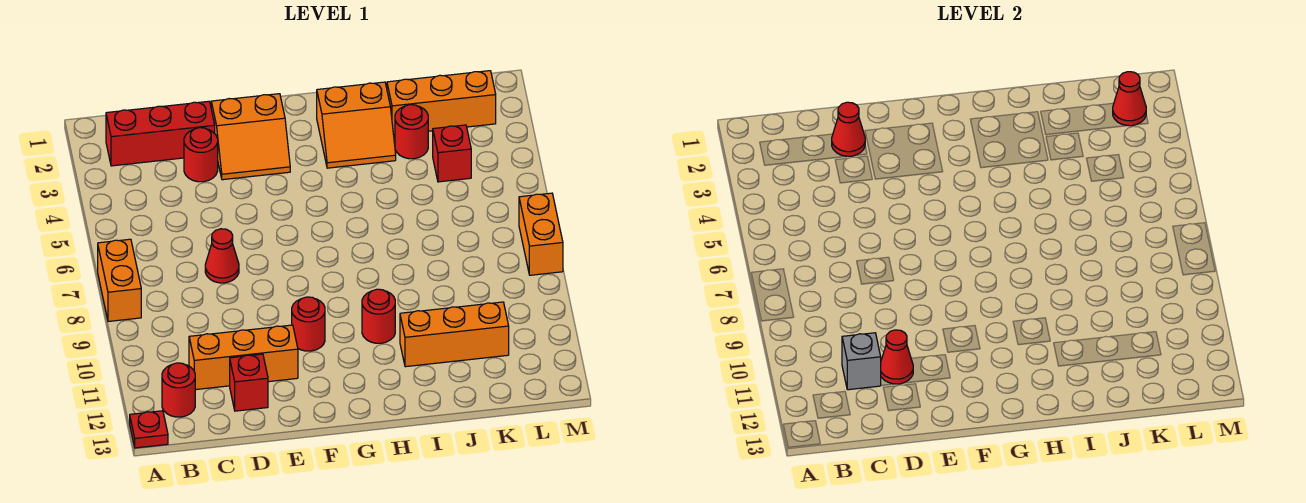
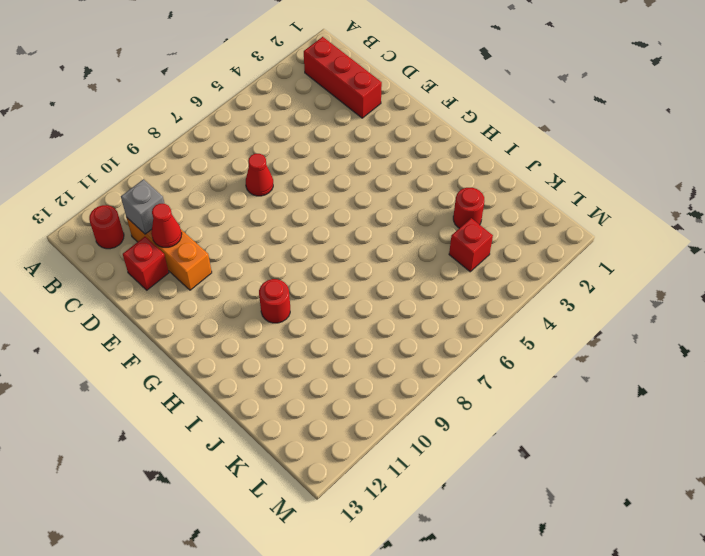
none -> orange 1x2 brick [98,239,141,322]
none -> red 1x1 plate [130,411,168,448]
none -> red 1x1 round brick [184,128,218,182]

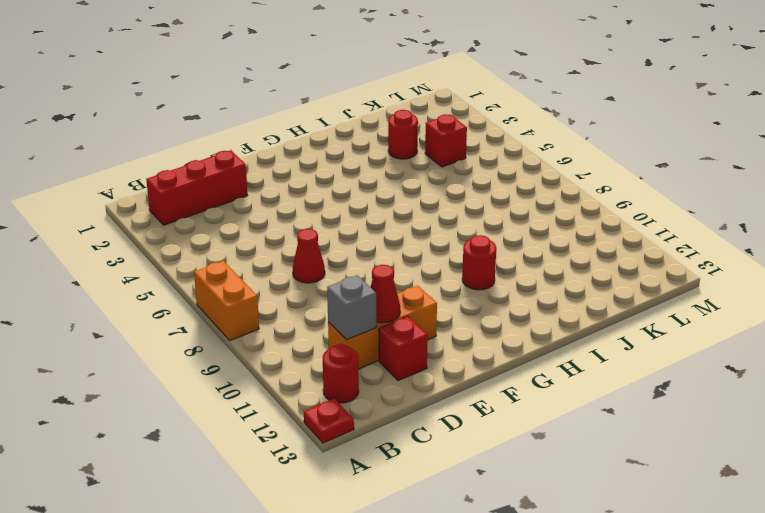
none -> red 1x1 round brick [184,128,218,182]
none -> orange 2x2 slope [211,94,290,180]
none -> red 1x1 round brick [292,297,325,351]

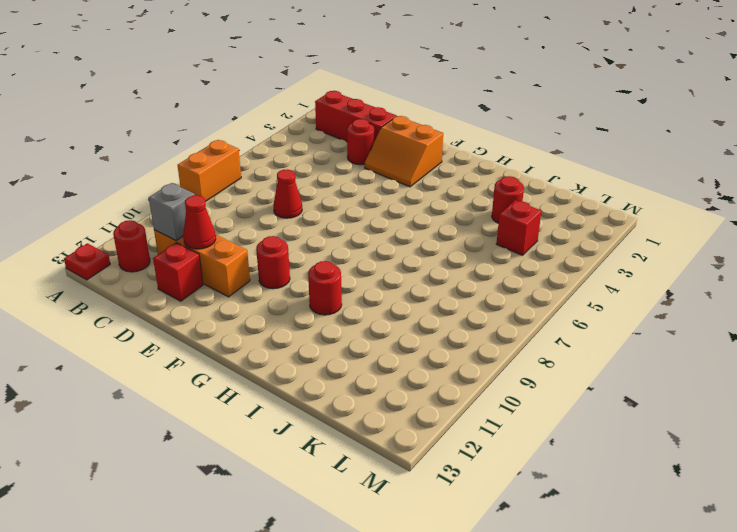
none -> orange 2x2 slope [317,82,396,168]
none -> orange 1x3 brick [400,302,509,367]
none -> orange 1x3 brick [387,71,496,135]

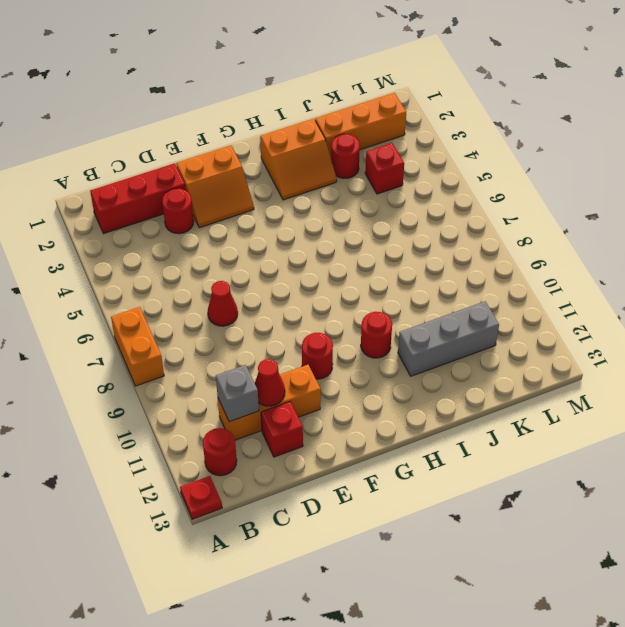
grey 1x3 brick [398,301,499,376] -> orange 1x3 brick [400,302,509,367]
none -> orange 1x2 brick [519,193,563,275]
none -> red 1x1 cone [832,102,865,156]
none -> red 1x1 cone [1113,72,1146,126]

